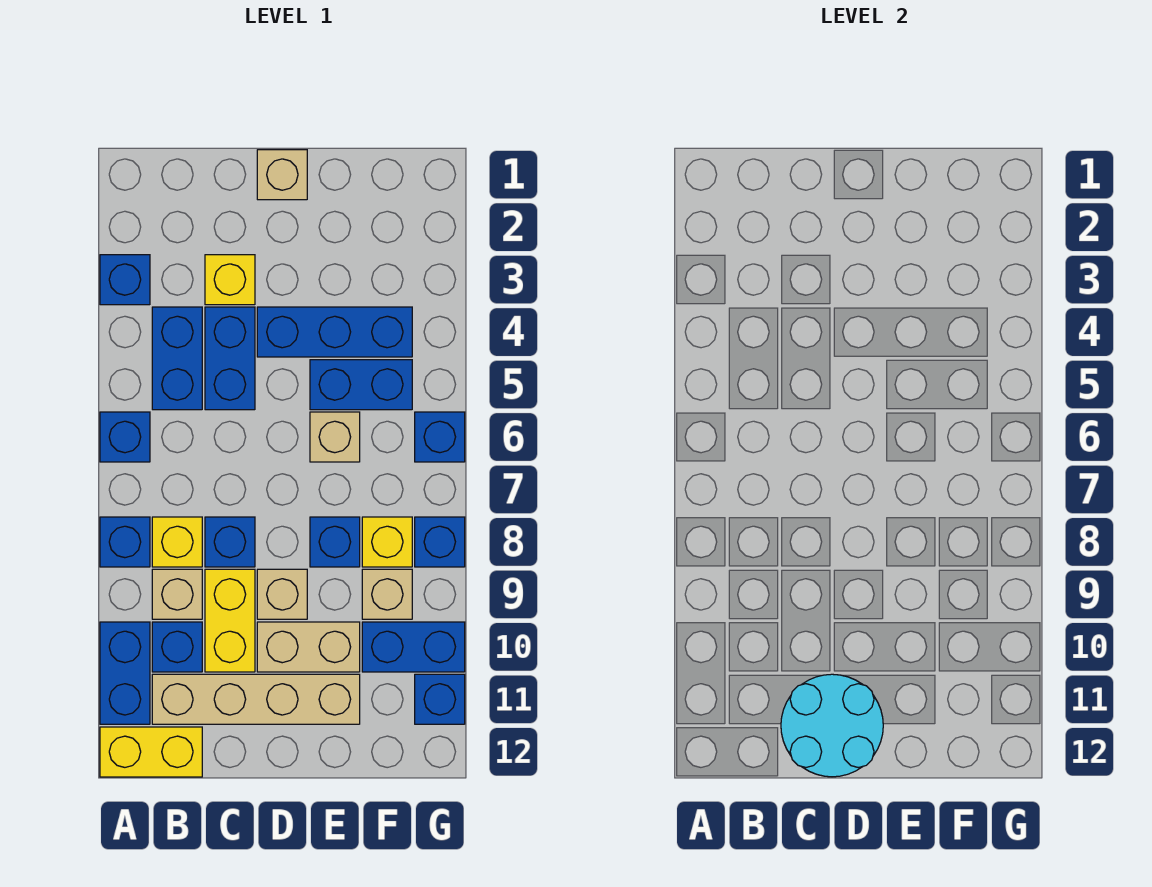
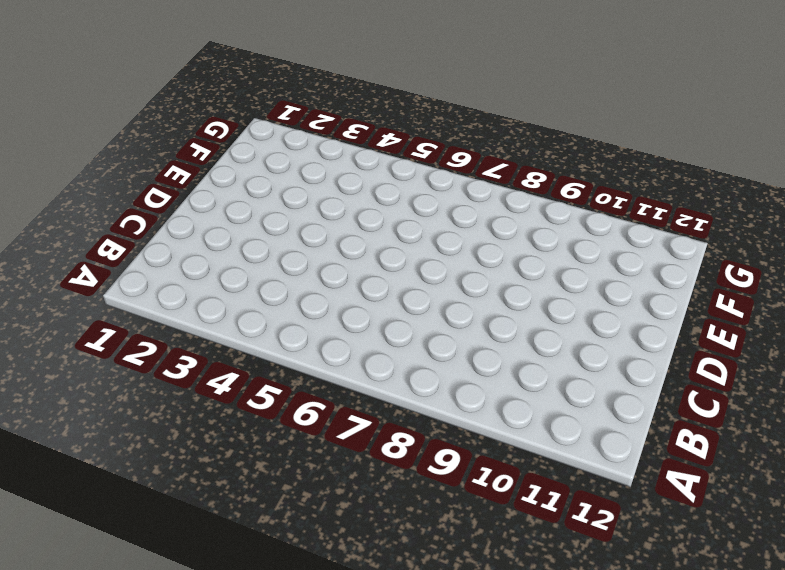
none -> blue 1x1 brick [100,255,150,305]
none -> blue 1x1 brick [100,412,150,462]
none -> blue 1x1 brick [100,517,150,567]

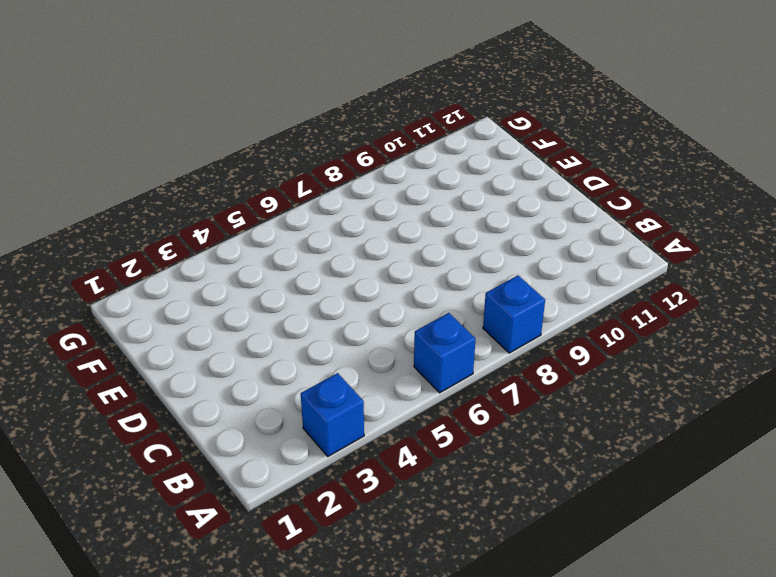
none -> blue 1x2 brick [100,622,150,724]
none -> yellow 1x2 brick [100,727,202,777]
none -> blue 1x2 brick [152,307,202,410]

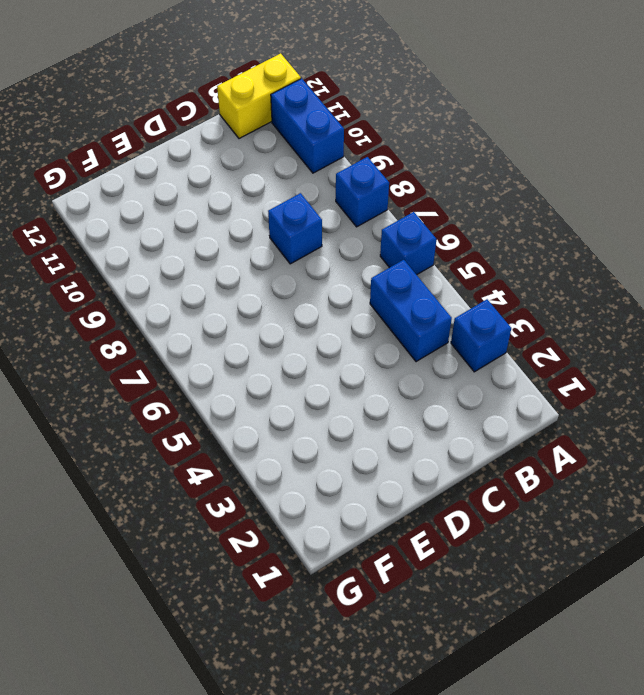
none -> yellow 1x1 brick [152,517,202,567]
none -> tan 1x1 brick [152,569,202,619]
none -> blue 1x1 brick [152,622,202,672]

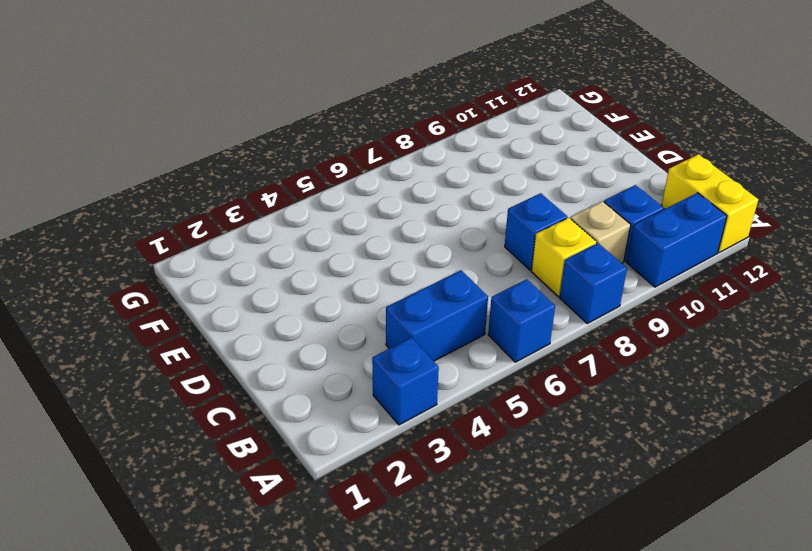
none -> tan 1x4 brick [152,674,360,724]
none -> yellow 1x1 brick [205,255,255,305]
none -> blue 1x2 brick [205,307,255,410]

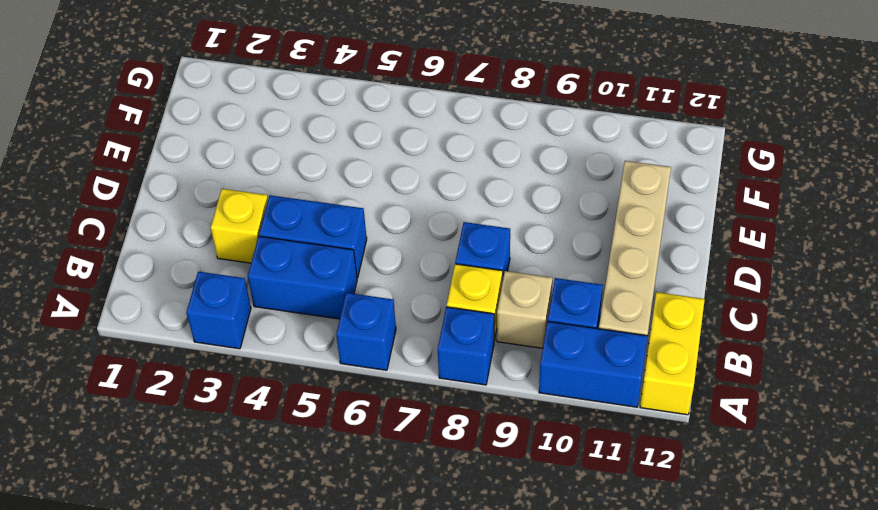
none -> yellow 1x2 brick [205,569,255,672]
none -> tan 1x1 brick [257,150,307,200]
none -> blue 1x3 brick [257,307,412,357]

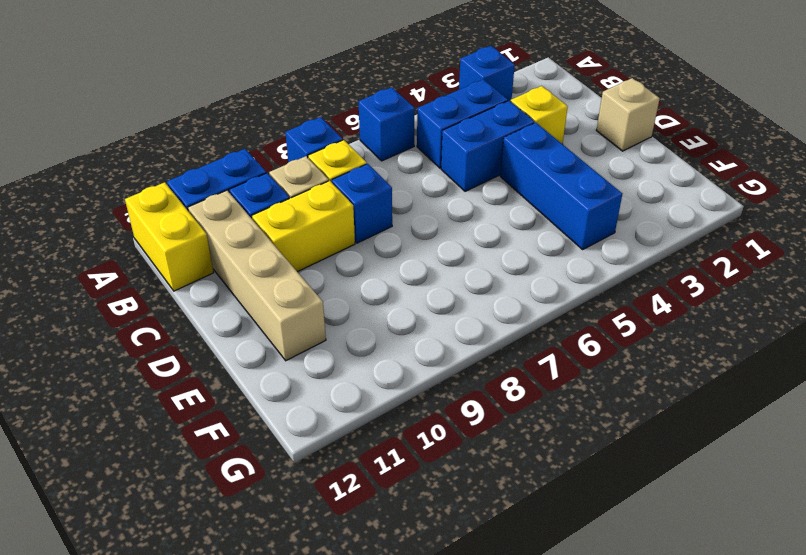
none -> tan 1x1 brick [257,569,307,619]
none -> tan 1x2 brick [257,622,360,672]
none -> blue 1x2 brick [310,360,412,410]

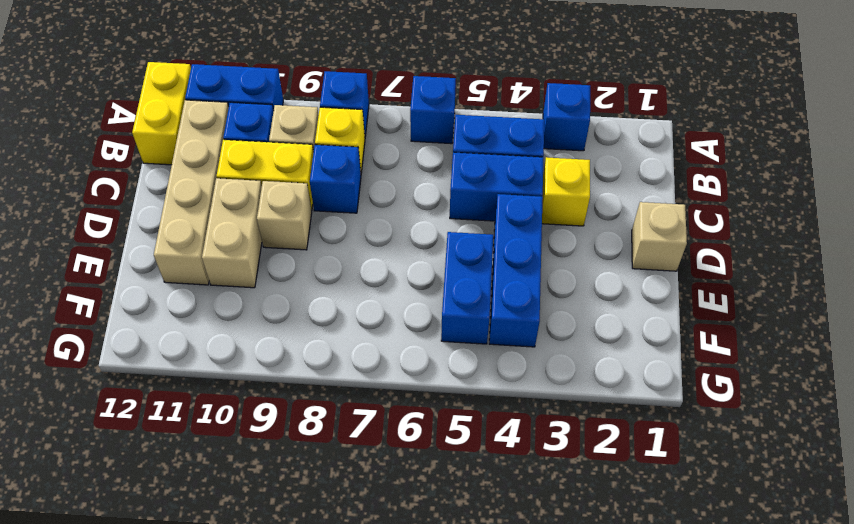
none -> tan 1x1 brick [310,412,360,462]
none -> blue 1x1 brick [310,517,360,567]
none -> yellow 1x1 brick [362,517,412,567]

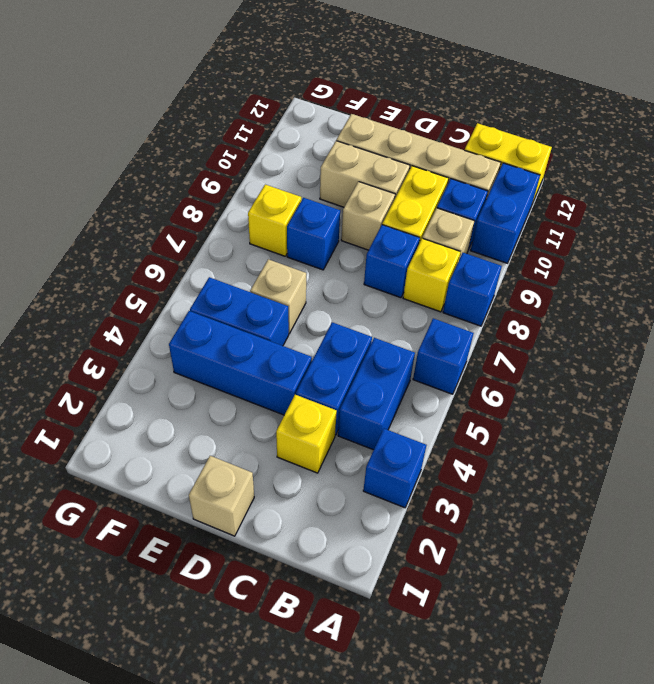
none -> tan 1x1 brick [362,569,412,619]
none -> blue 1x2 brick [362,622,465,672]
none -> blue 1x1 brick [415,412,465,462]

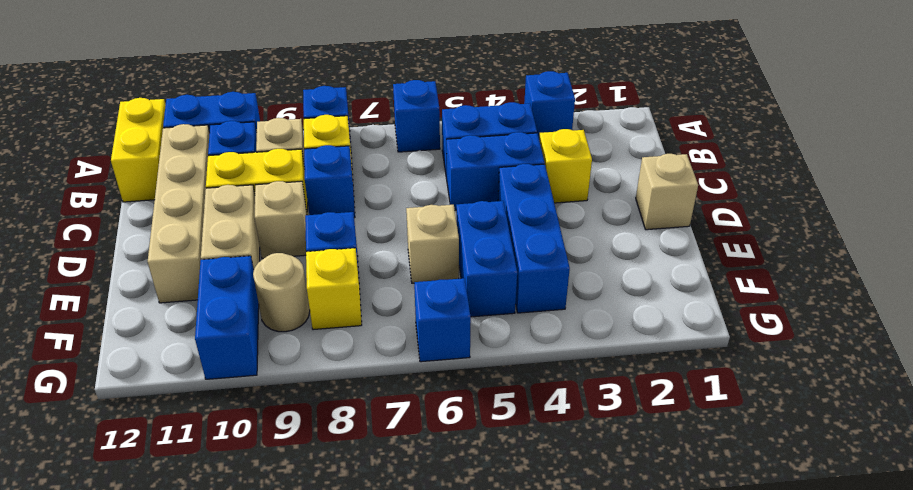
tan 1x1 round brick [253,253,310,332] -> tan 1x1 brick [362,569,412,619]
none -> blue 1x1 brick [415,517,465,567]
none -> blue 1x1 brick [415,674,465,724]
none -> cyan 2x2 round brick [781,674,883,777]

